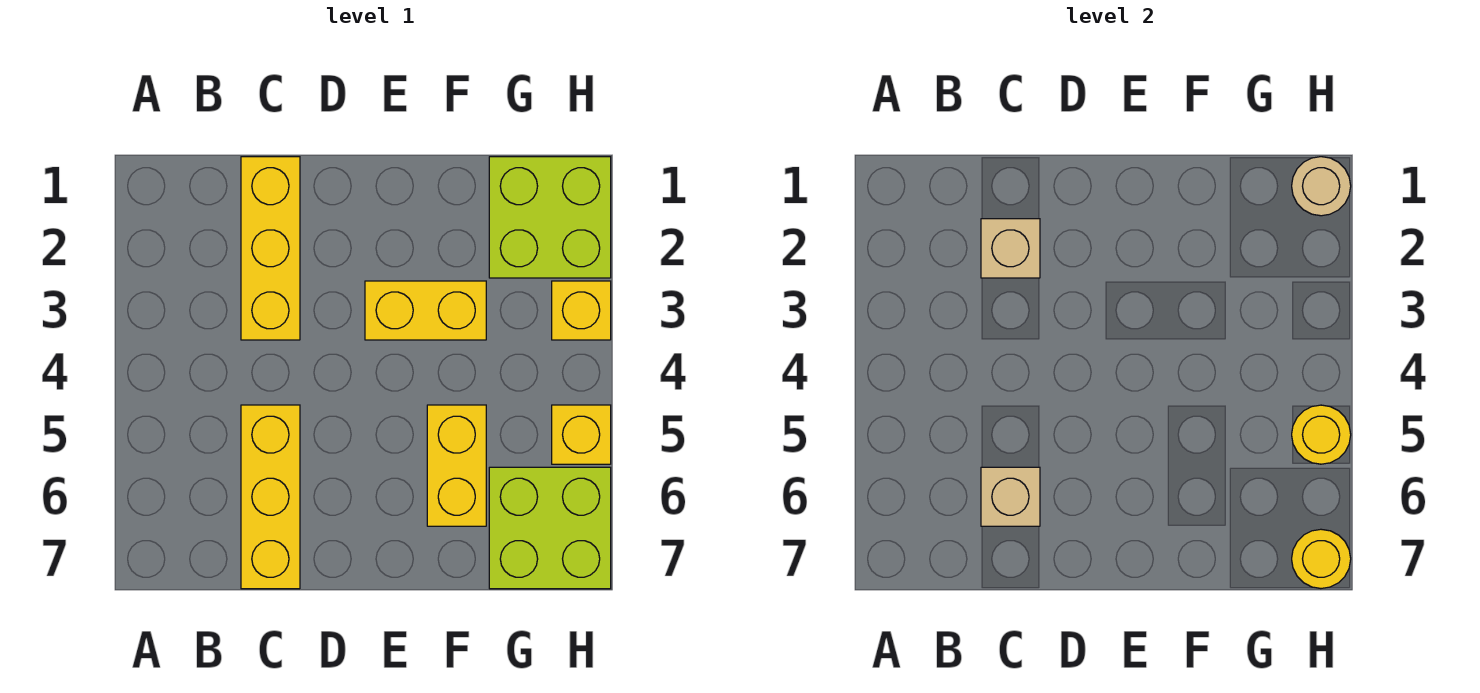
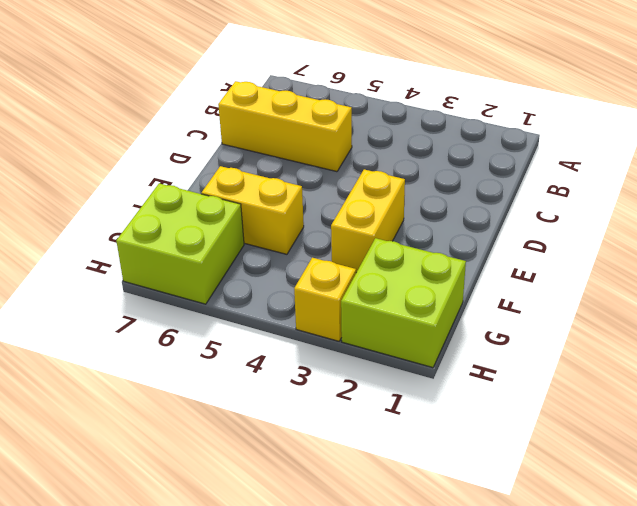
none -> yellow 1x3 brick [241,157,300,340]
none -> yellow 1x1 brick [552,405,611,464]
none -> tan 1x1 brick [981,219,1040,278]

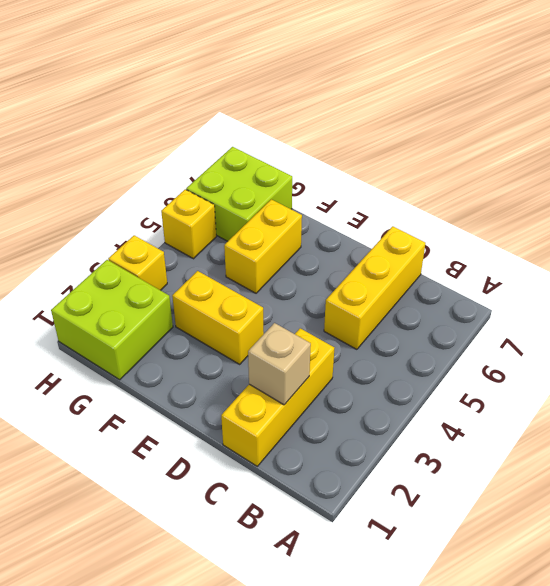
none -> tan 1x1 brick [981,467,1040,526]
none -> tan 1x1 round brick [1292,157,1351,216]
none -> yellow 1x1 round brick [1292,405,1351,464]

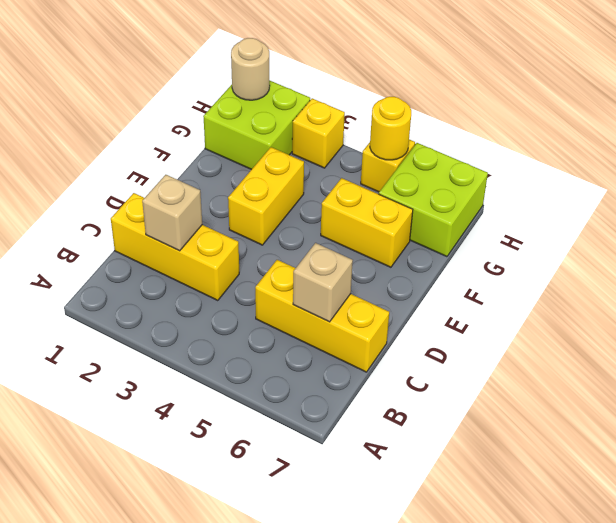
none -> yellow 1x1 round brick [1292,529,1351,588]

